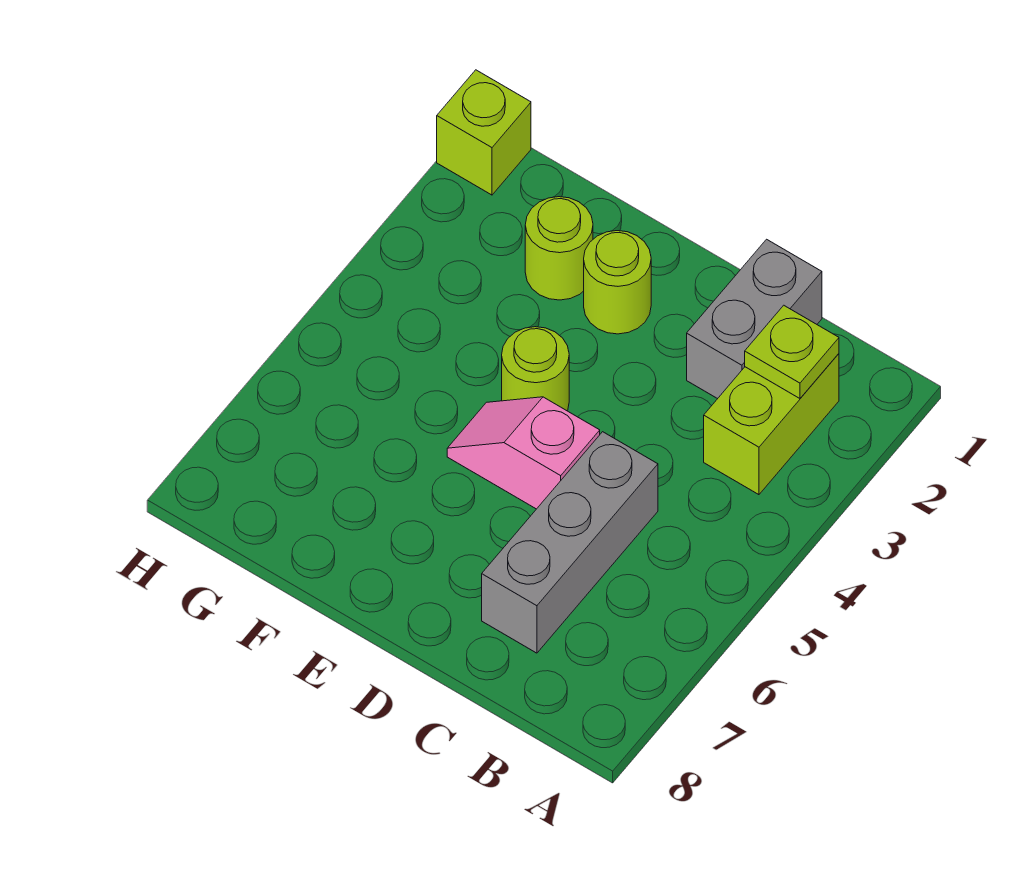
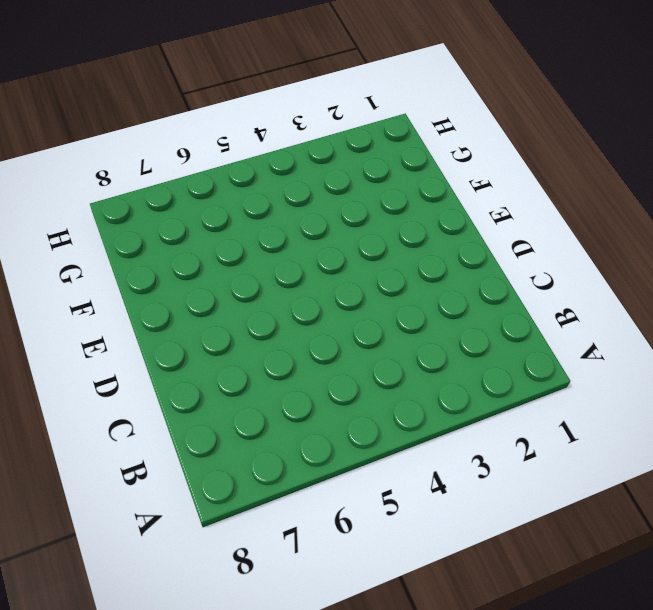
none -> lime 1x2 brick [704,354,839,495]
none -> grey 1x2 brick [687,239,822,399]

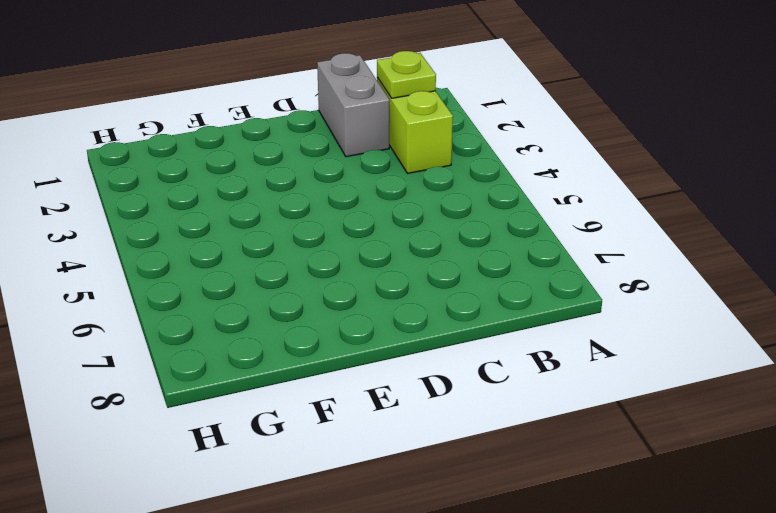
none -> grey 1x3 brick [482,432,658,653]
none -> pink 1x2 slope [447,397,600,509]

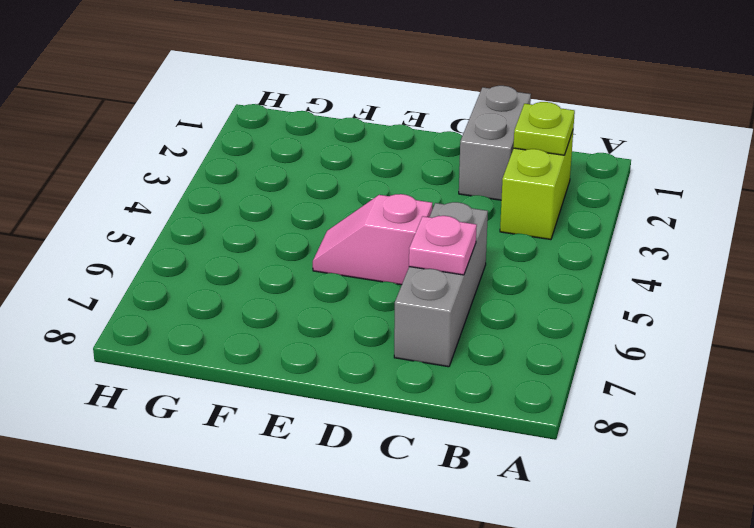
pink 1x1 plate [409,216,477,275] -> none
none -> lime 1x1 round brick [584,231,651,334]
none -> lime 1x1 round brick [502,327,569,411]

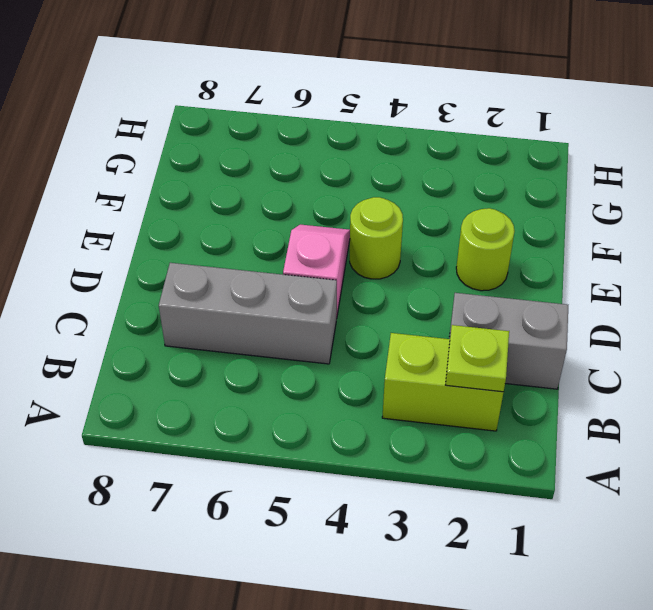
none -> lime 1x1 round brick [525,197,593,300]
none -> lime 1x1 brick [437,70,531,195]

